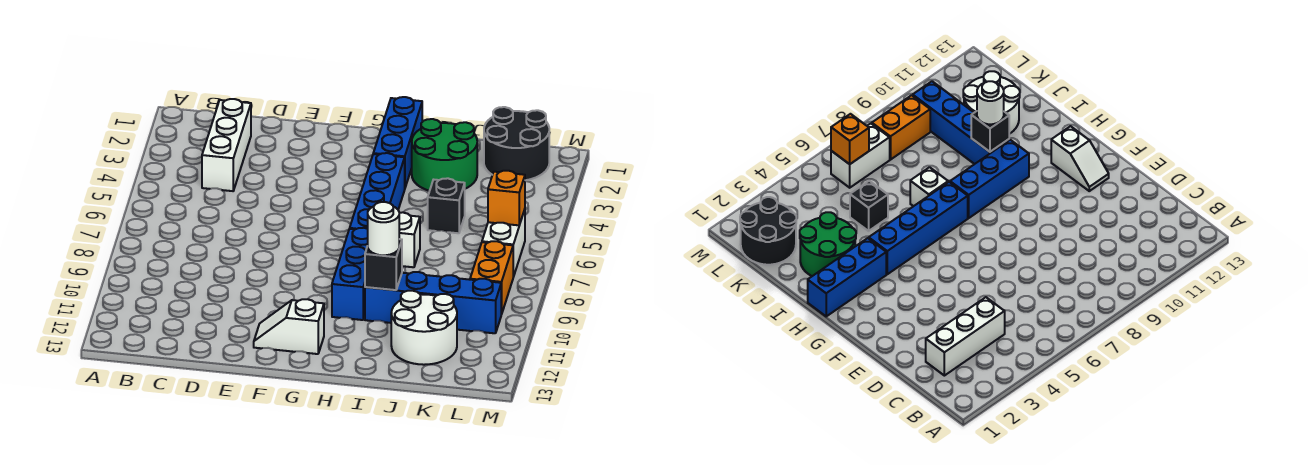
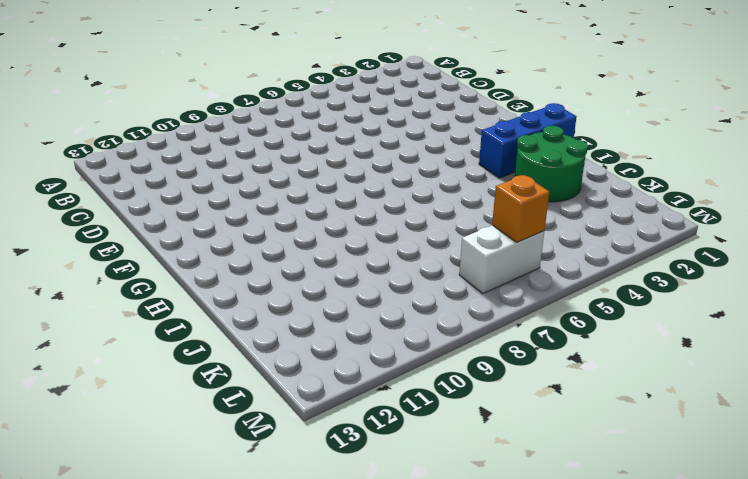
none -> white 1x3 brick [202,99,251,191]
none -> white 1x2 slope [254,299,324,354]
none -> blue 1x4 brick [350,153,405,229]

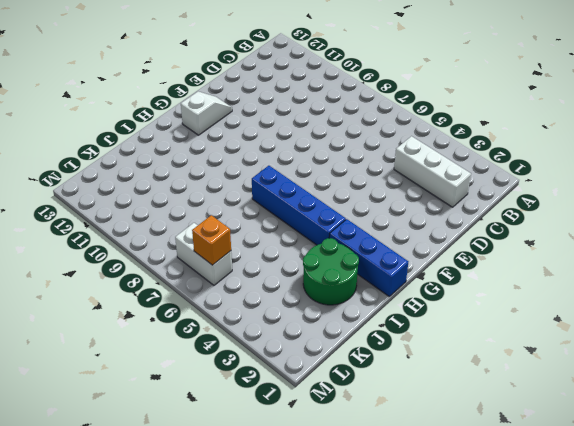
none -> blue 1x3 brick [332,228,368,320]
none -> white 1x1 brick [399,212,420,267]
none -> blue 1x4 brick [365,272,501,333]

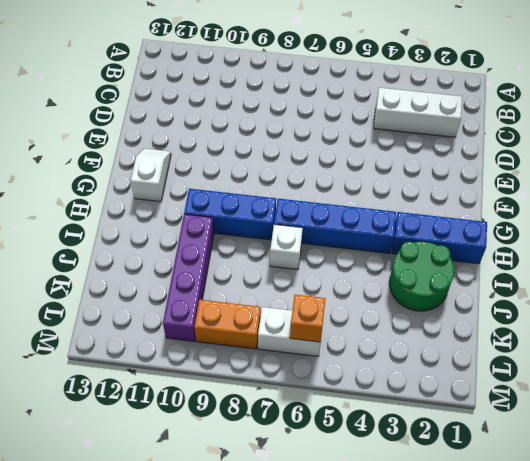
purple 1x4 brick [163,214,214,342] -> blue 1x4 brick [365,272,501,333]
none -> black 1x1 brick [428,178,465,233]
none -> white 2x2 round brick [391,291,457,365]
none -> black 2x2 round brick [484,107,549,180]

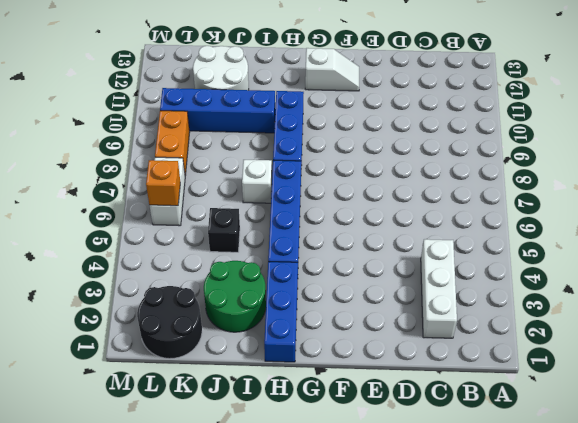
none -> black 1x1 brick [365,239,402,290]
none -> white 1x1 round brick [368,202,399,255]

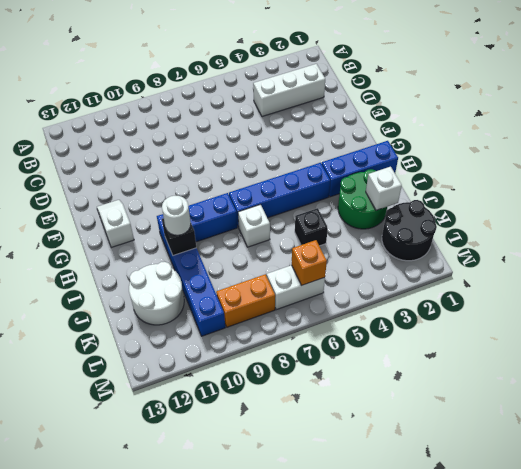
white 1x1 brick [366,167,402,210] -> none

